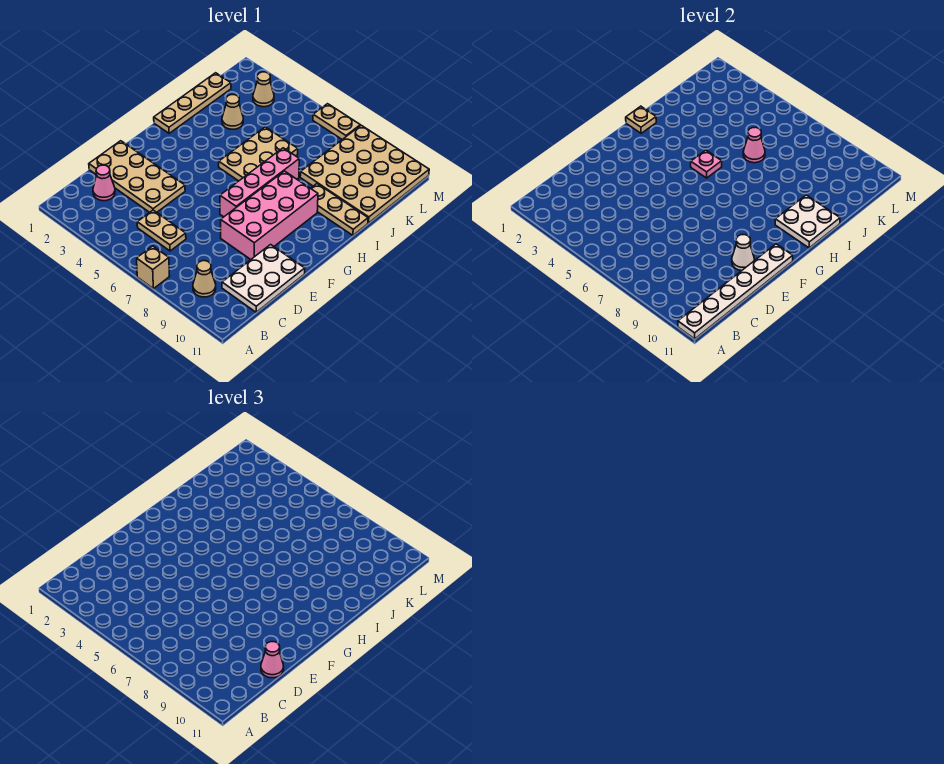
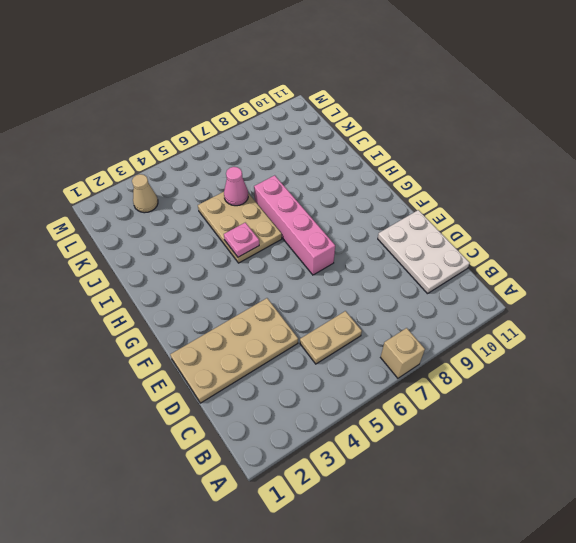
none -> tan 1x1 cone [193,261,216,297]
none -> pink 1x1 cone [93,165,115,201]
none -> pink 2x4 brick [221,171,318,259]

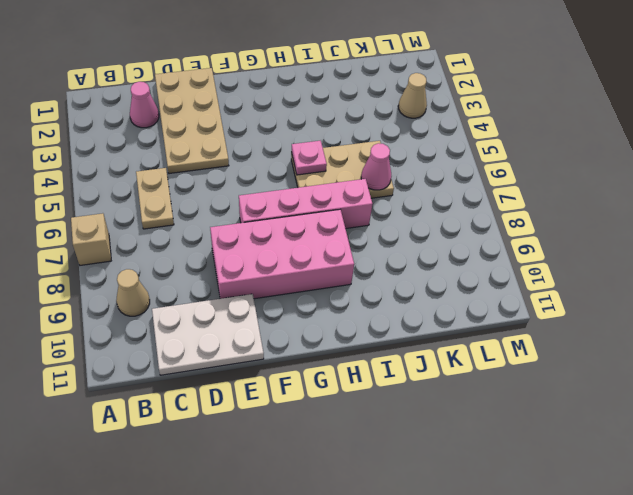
none -> tan 1x4 plate [154,73,231,133]
none -> tan 1x3 plate [311,184,368,235]
none -> tan 1x1 cone [222,95,243,129]

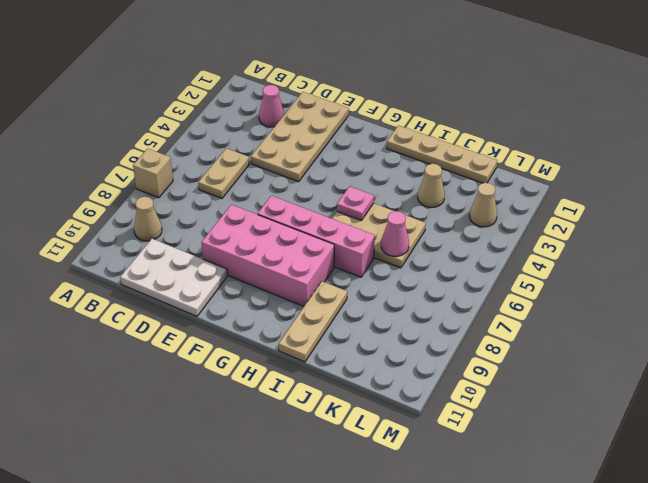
none -> tan 4x4 plate [300,125,429,223]
none -> tan 1x2 plate [313,104,360,139]
none -> white 1x6 plate [678,244,793,339]

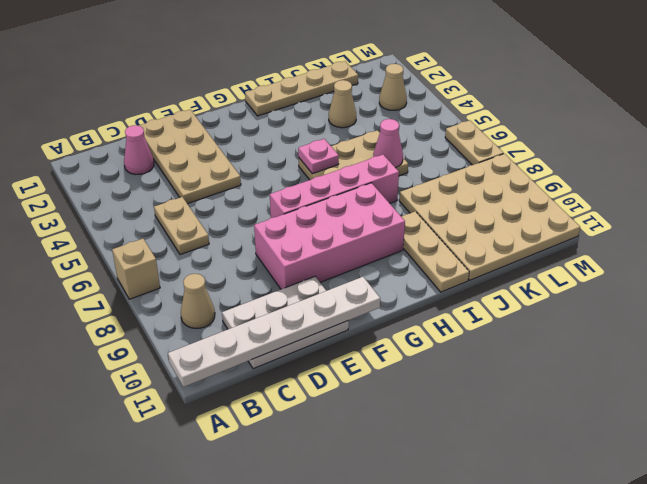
none -> white 1x1 cone [732,235,754,271]
none -> tan 1x1 plate [626,106,656,133]
none -> white 2x2 plate [775,195,840,248]

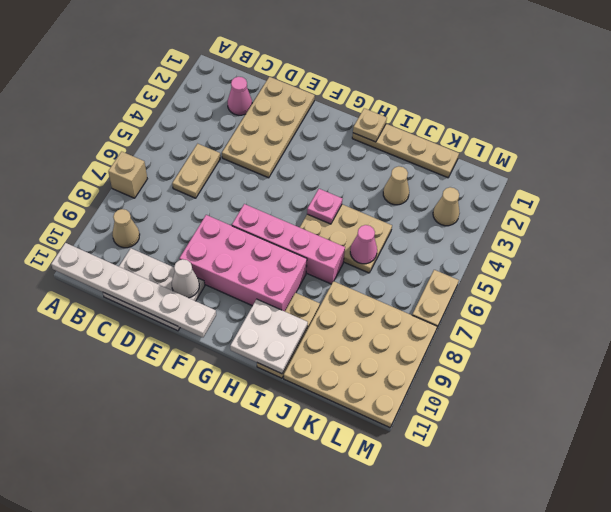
none -> pink 1x1 cone [261,642,284,678]

